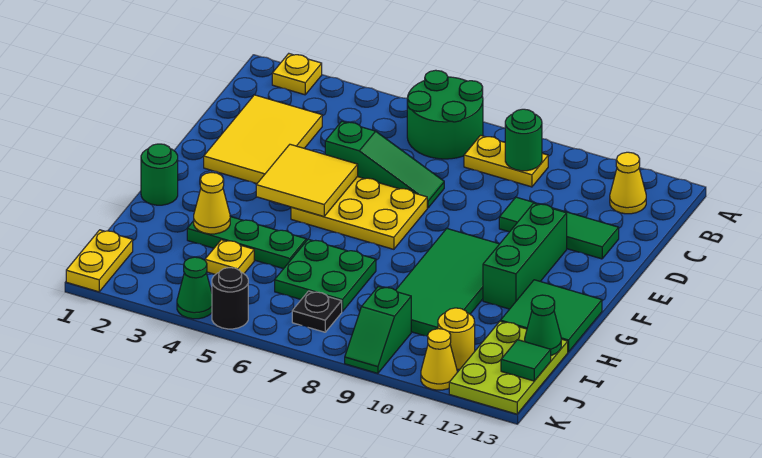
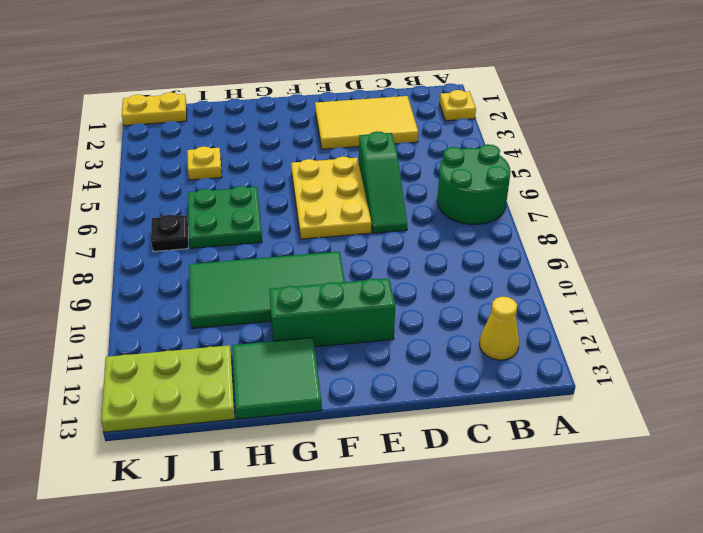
none -> yellow 1x2 plate [464,135,548,187]
none -> green 1x3 tile [499,197,619,259]
none -> green 1x1 round brick [141,144,178,205]

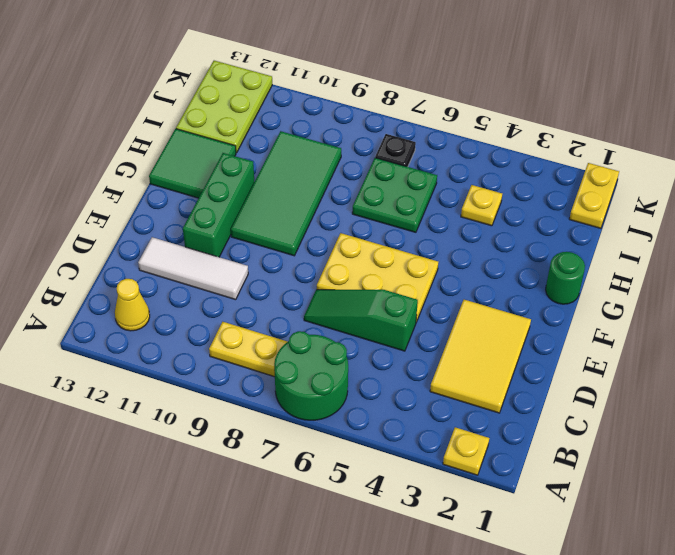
white 1x3 tile [138,237,248,300] -> green 1x3 tile [499,197,619,259]
none -> green 1x3 plate [187,217,306,269]
none -> green 1x2 slope [345,286,411,373]
none -> yellow 1x1 round brick [438,308,475,369]

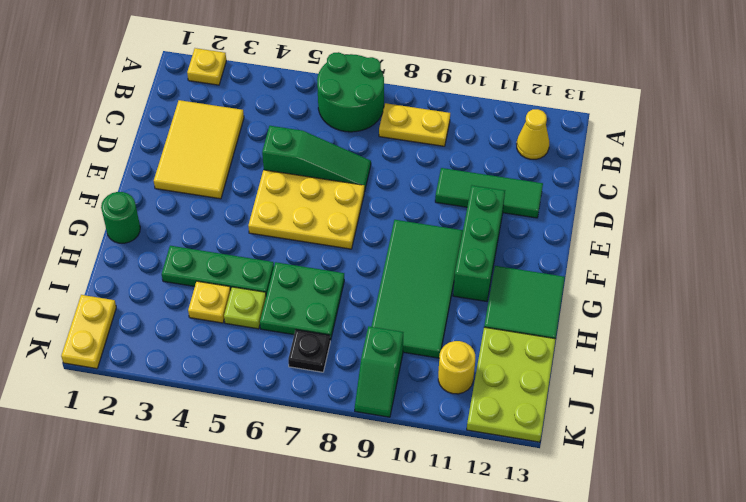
lime 1x1 plate [224,287,266,329] -> none
none -> green 1x1 cone [177,257,212,319]
none -> black 1x1 round brick [212,268,248,329]
none -> yellow 1x1 cone [421,329,457,390]

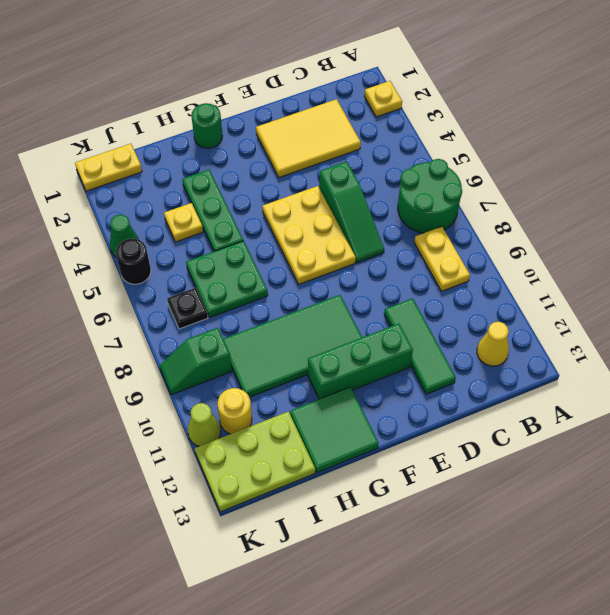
lime 1x1 cone [188,403,220,446] -> yellow 1x1 cone [421,329,457,390]
none -> green 1x1 round brick [505,109,542,171]
none -> yellow 2x2 tile [256,144,358,216]
none -> yellow 1x1 cone [194,173,230,234]

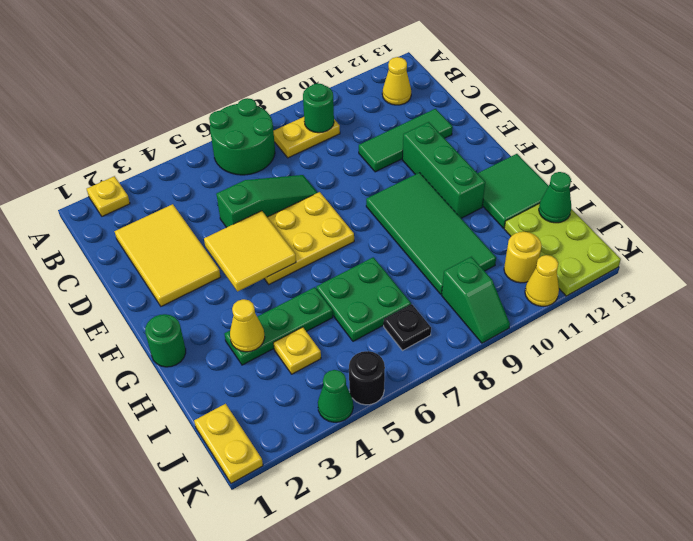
none -> green 1x1 tile [501,340,551,381]

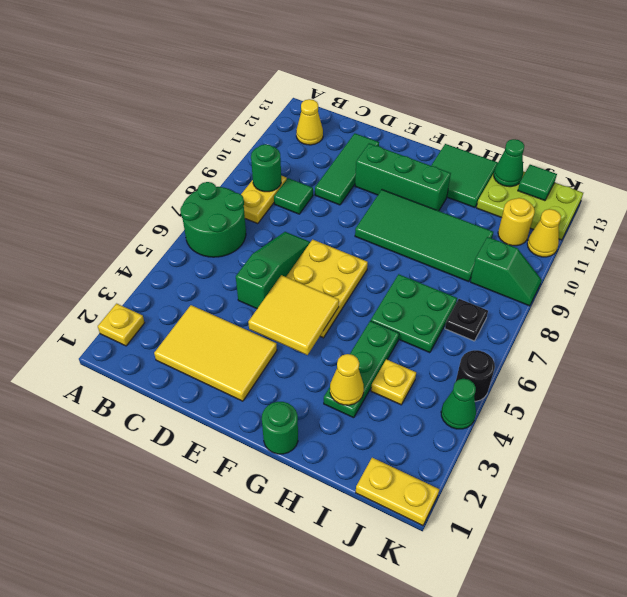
green 1x1 tile [274,178,313,214] -> none

